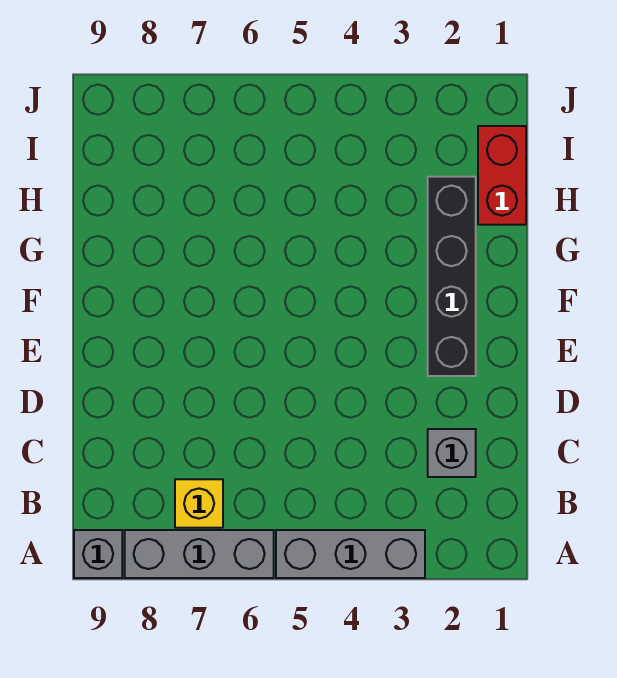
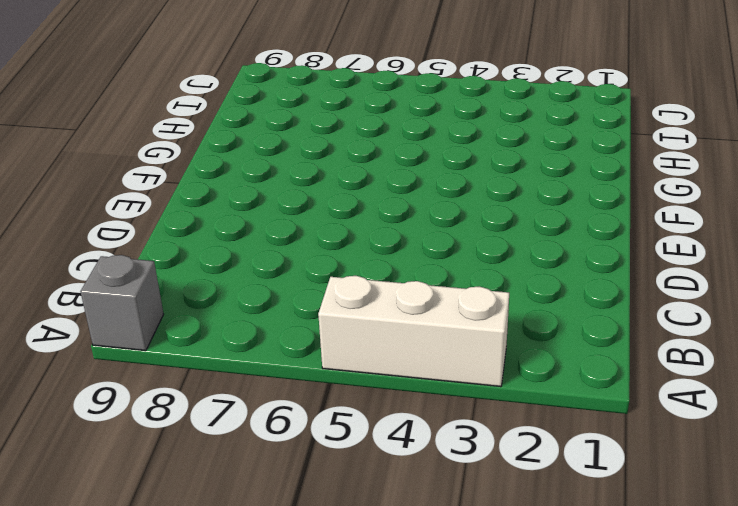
white 1x3 brick [318,276,509,387] -> grey 1x3 brick [276,530,425,578]
none -> grey 1x3 brick [125,530,274,578]
none -> yellow 1x1 brick [175,479,223,528]

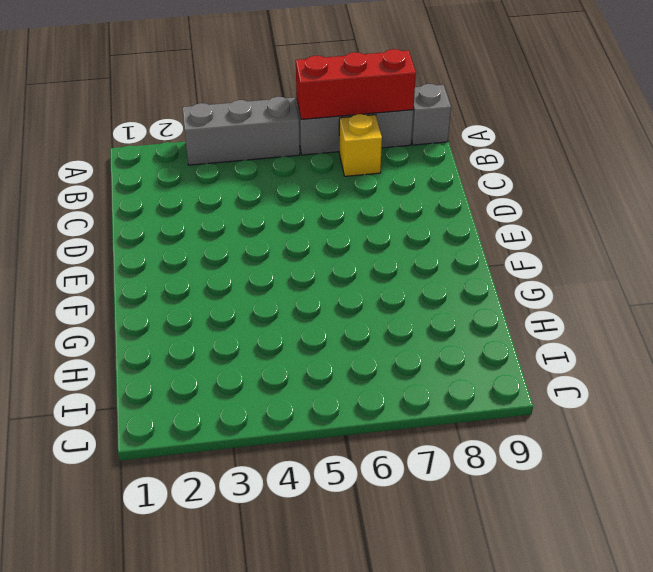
red 1x3 brick [296,49,416,119] -> none
none -> grey 1x1 brick [428,429,476,477]
none -> black 1x4 brick [428,177,476,376]

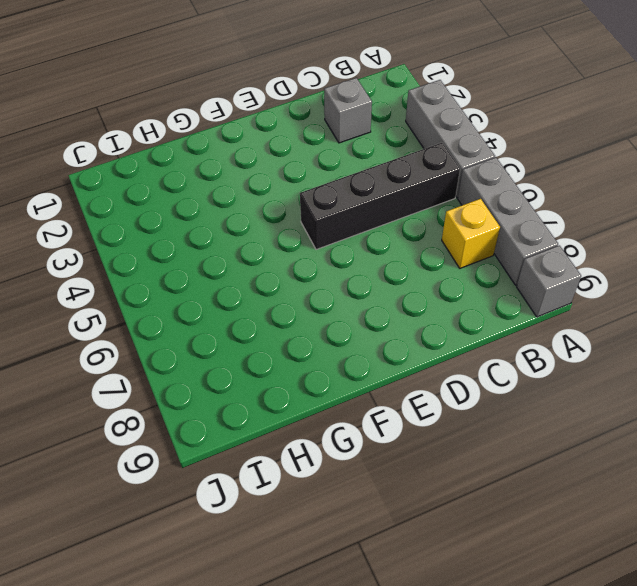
black 1x4 brick [300,143,460,250] -> black 1x4 brick moved to [428,177,476,376]
none -> red 1x2 brick [478,126,526,225]

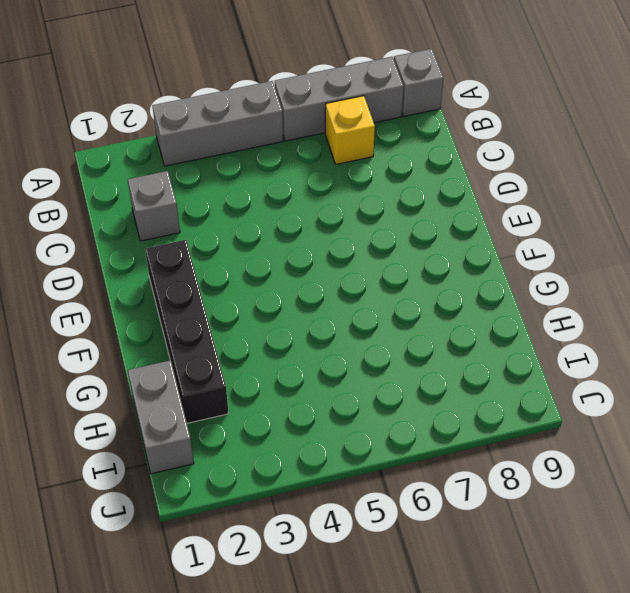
grey 1x2 brick [128,360,194,474] -> red 1x2 brick [478,126,526,225]

